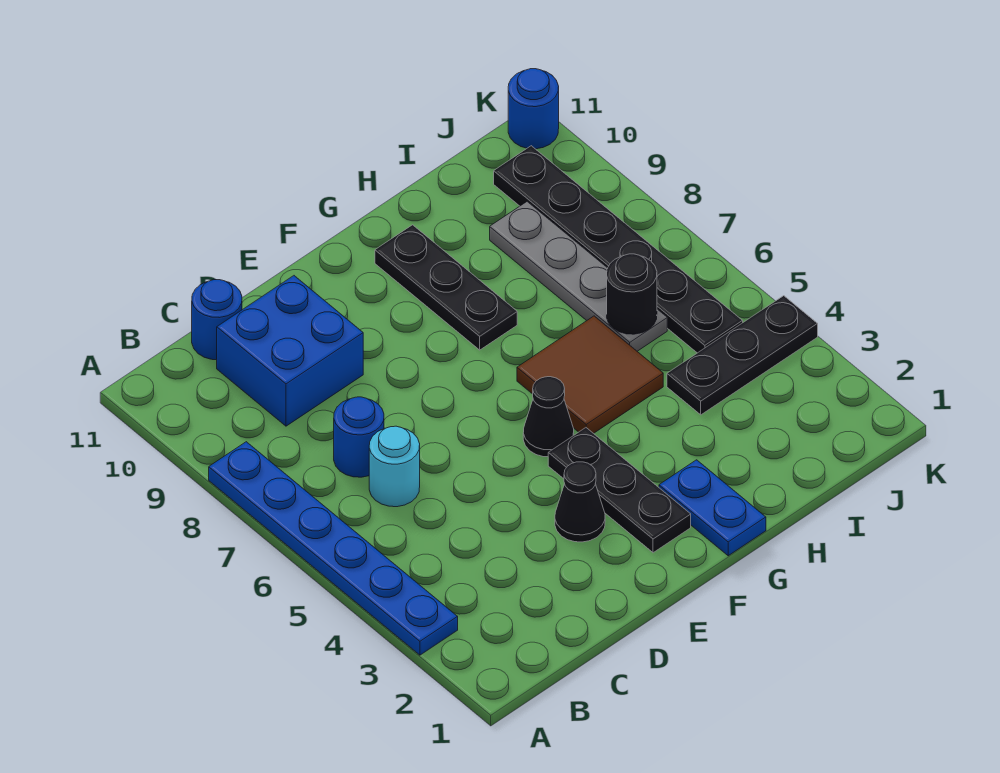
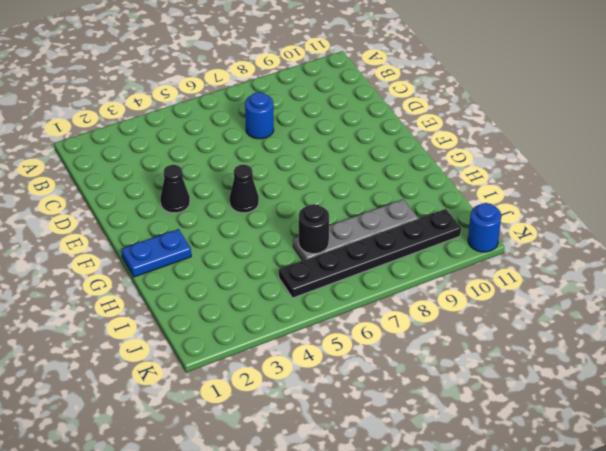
none -> blue 1x6 plate [209,442,458,655]
none -> cyan 1x1 round brick [369,426,420,507]
none -> blue 2x2 brick [217,276,363,426]

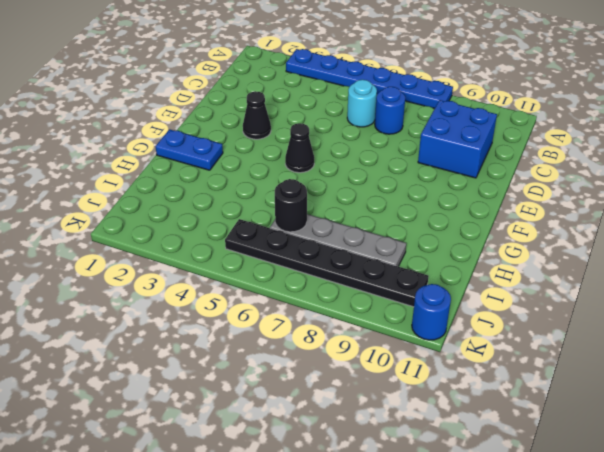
none -> blue 1x1 round brick [192,280,242,360]
none -> black 1x3 plate [548,428,691,553]
none -> brown 2x2 tile [517,316,663,433]

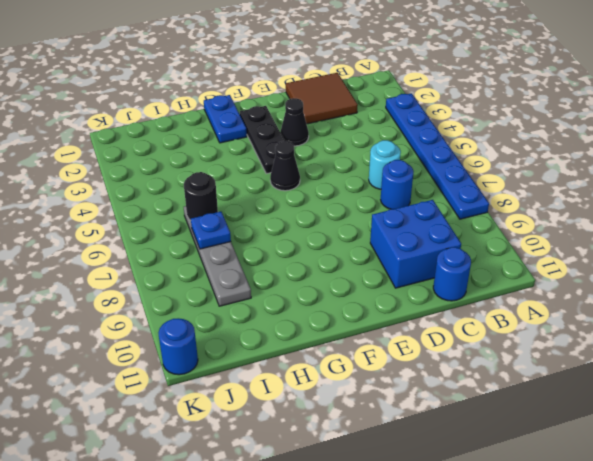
brown 2x2 tile [286,73,358,124] -> brown 2x2 tile moved to [517,316,663,433]
blue 1x1 plate [191,212,231,249] -> none
none -> black 1x3 plate [375,225,517,350]
none -> black 1x3 plate [667,296,818,415]
none -> black 1x6 plate [494,146,743,353]

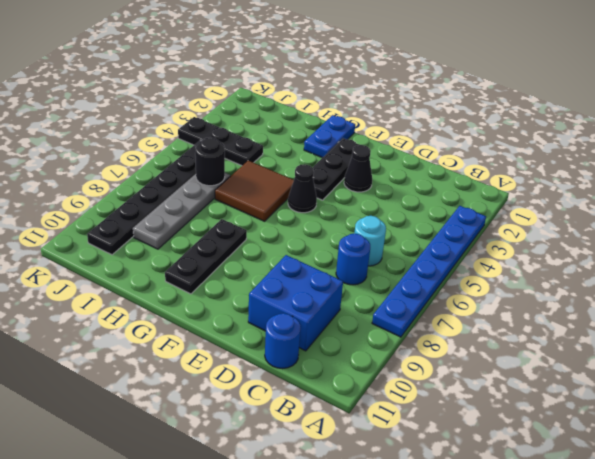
none -> blue 1x1 round brick [508,69,559,149]

